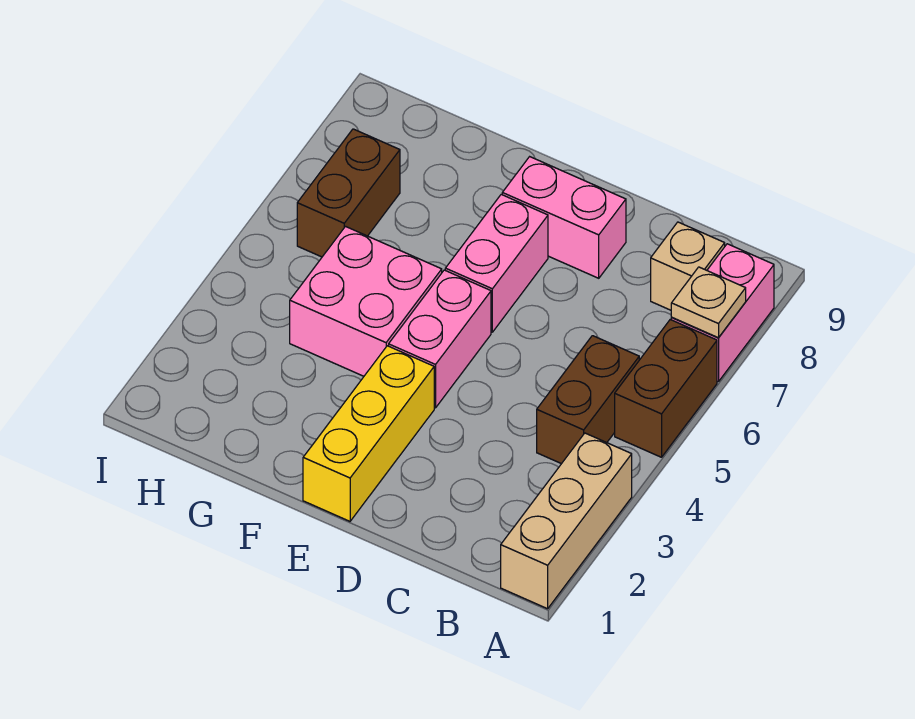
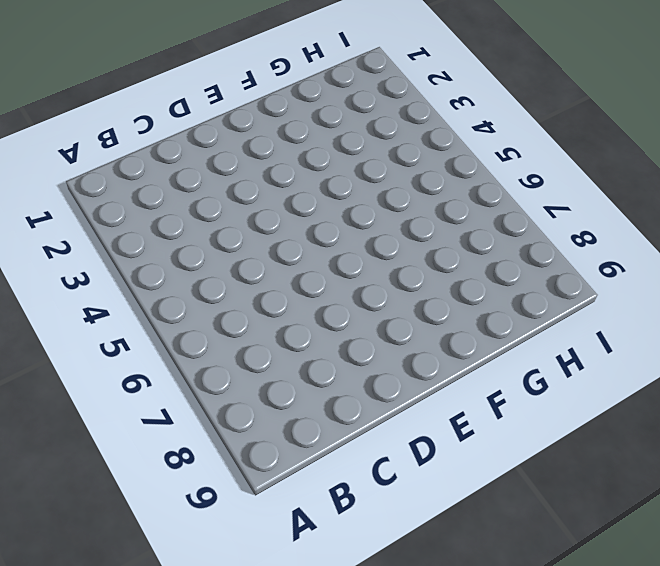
none -> tan 1x3 brick [501,433,632,609]
none -> brown 1x2 brick [615,320,717,457]
none -> pink 1x2 brick [671,244,774,382]

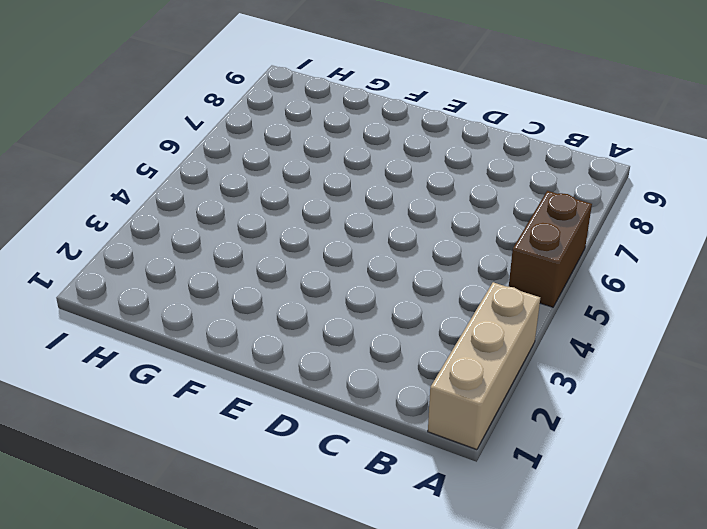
none -> pink 1x2 brick [671,244,774,382]
none -> brown 1x2 brick [537,336,639,464]
none -> tan 1x1 brick [651,222,725,310]

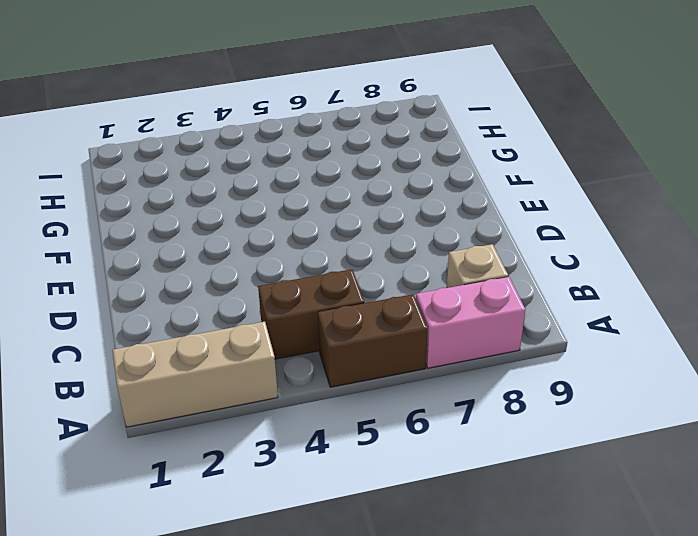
none -> pink 1x2 brick [502,157,626,278]
none -> yellow 1x3 brick [303,346,434,521]
none -> pink 1x2 brick [389,270,491,408]

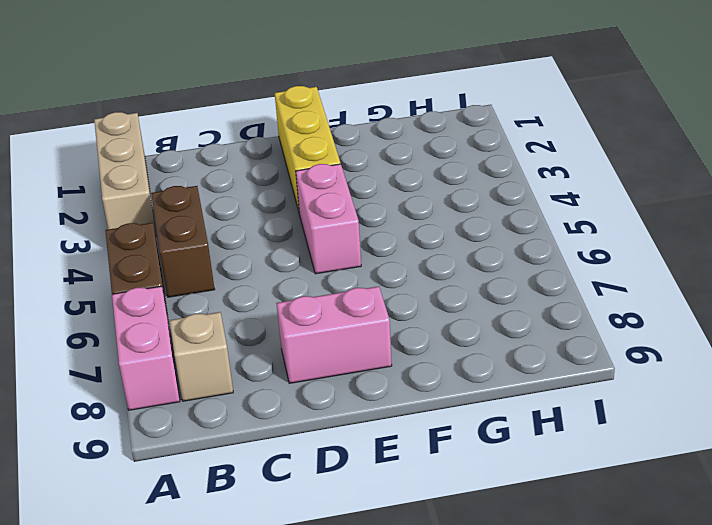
none -> pink 1x2 brick [445,194,548,332]
none -> pink 2x2 brick [290,227,442,376]
none -> brown 1x2 brick [297,129,400,257]

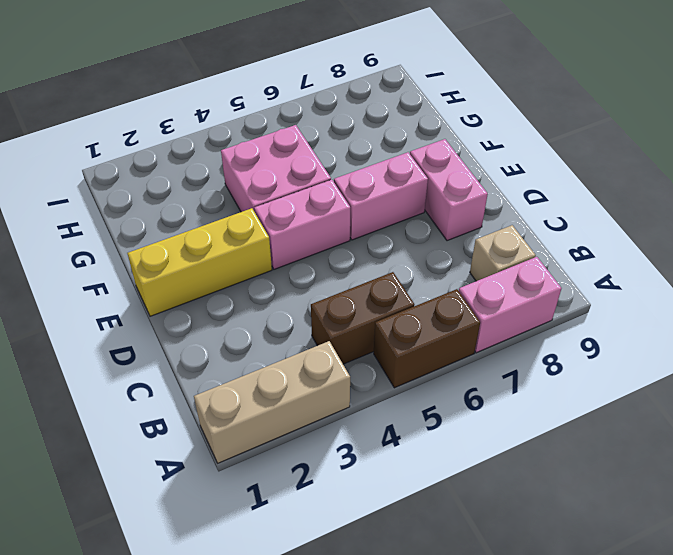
none -> brown 1x2 brick [297,129,400,257]
none -> tan 1x1 plate [671,267,746,338]

